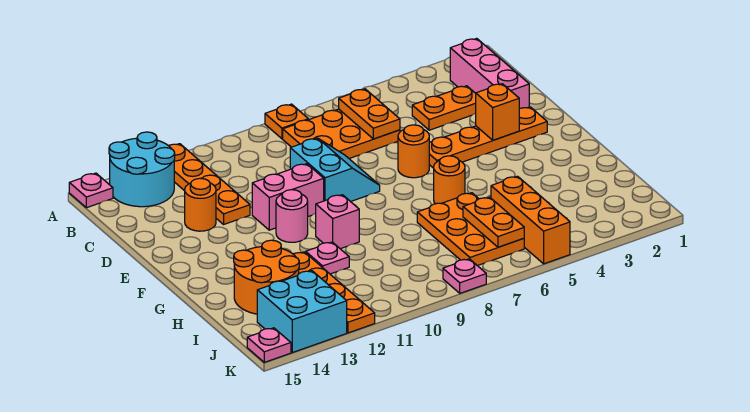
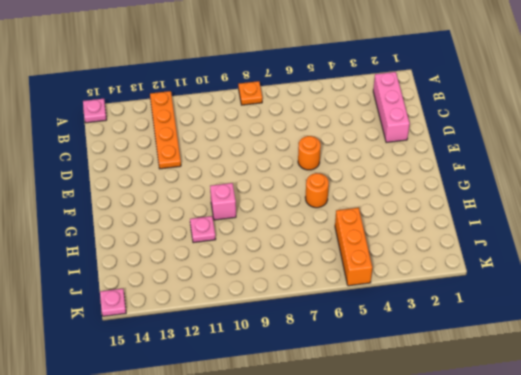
none -> cyan 2x2 round brick [109,132,175,207]
none -> orange 2x3 plate [283,109,400,158]
none -> orange 1x2 plate [412,86,476,130]

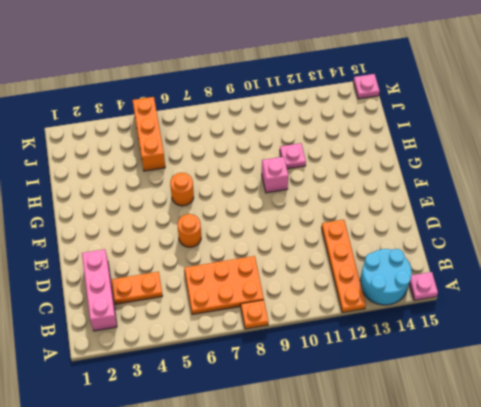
none -> cyan 2x2 slope [290,138,380,202]
none -> orange 1x1 round brick [185,178,216,231]
none -> orange 1x4 plate [429,107,547,168]

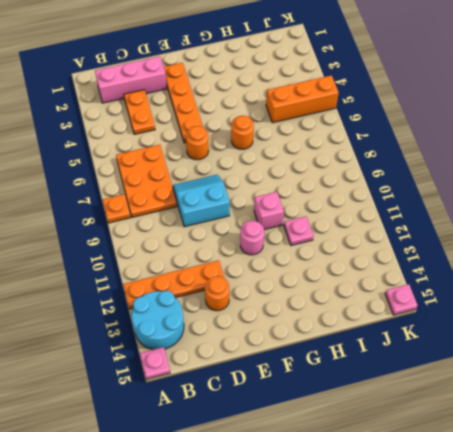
none -> pink 1x2 brick [252,164,324,230]
none -> orange 2x3 plate [417,193,524,266]
none -> orange 1x4 plate [294,252,375,333]

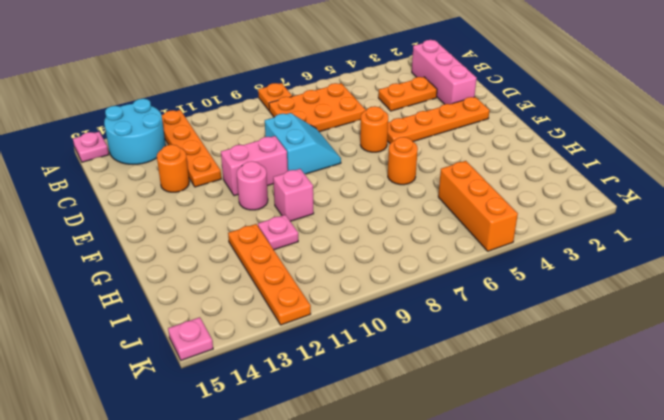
none -> orange 2x3 plate [417,193,524,266]
none -> orange 2x2 round brick [234,240,299,314]
none -> cyan 2x2 brick [257,271,347,353]

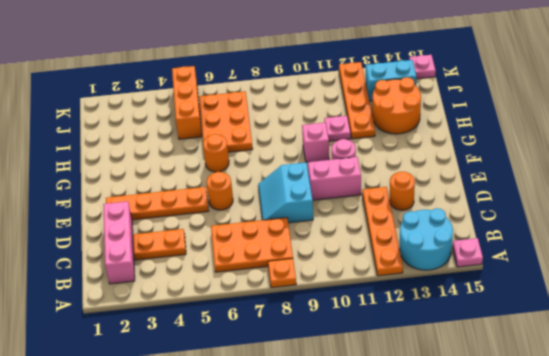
cyan 1x2 brick [366,60,416,101] -> cyan 2x2 brick [257,271,347,353]
none -> pink 1x1 plate [443,259,486,293]
none -> orange 1x2 plate [339,89,400,139]
none -> orange 1x1 brick [476,84,519,140]

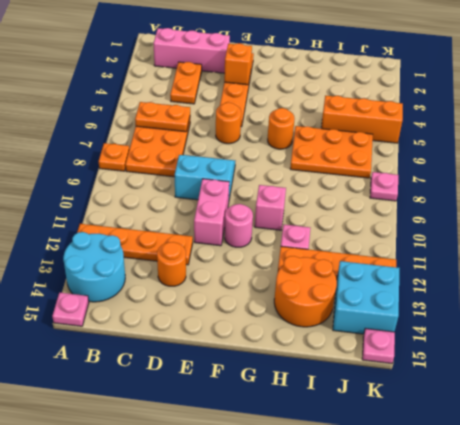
none -> orange 1x2 plate [463,197,524,247]

